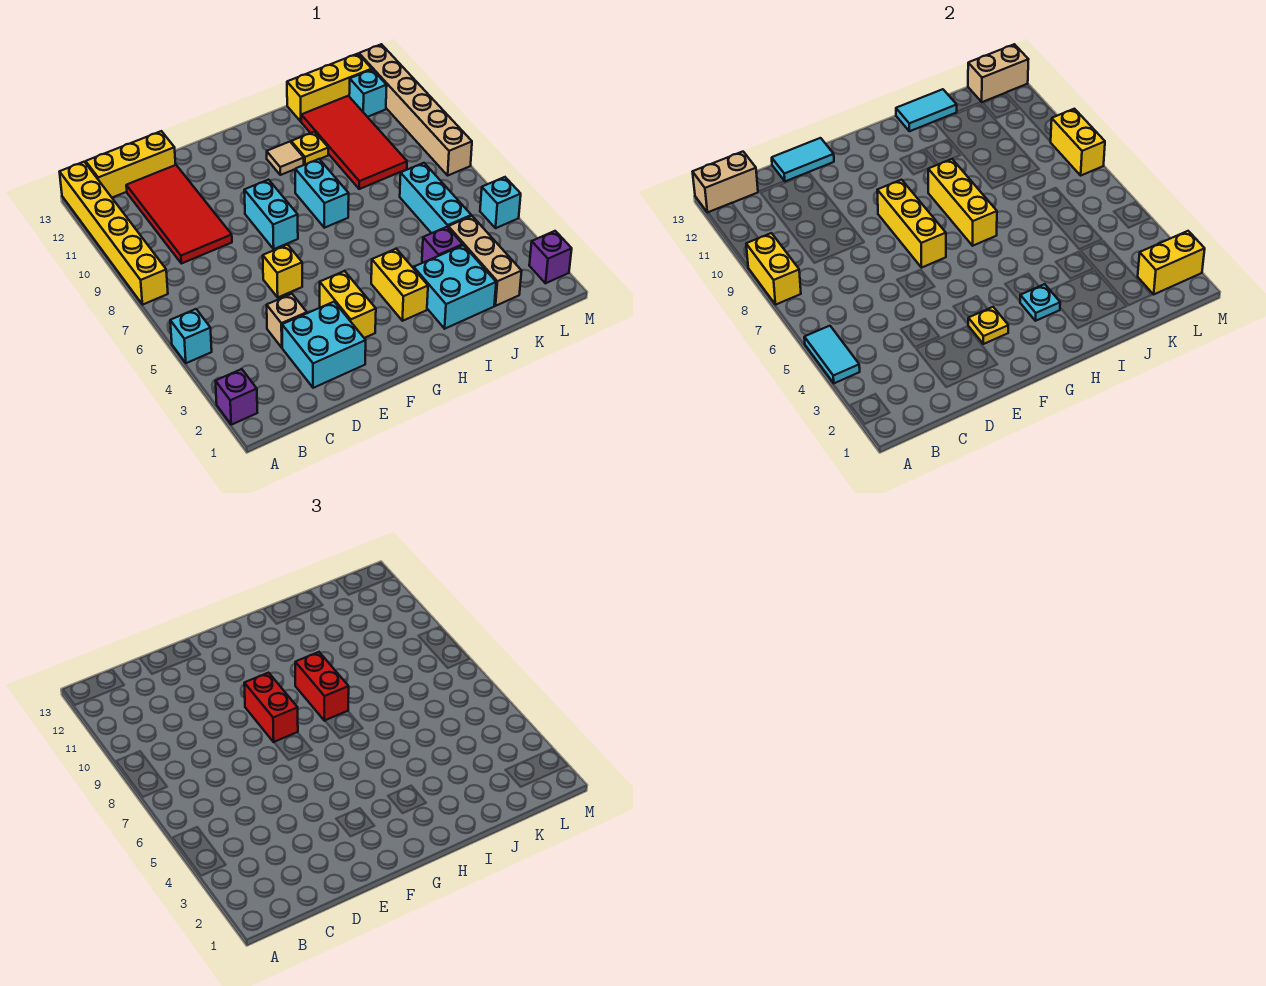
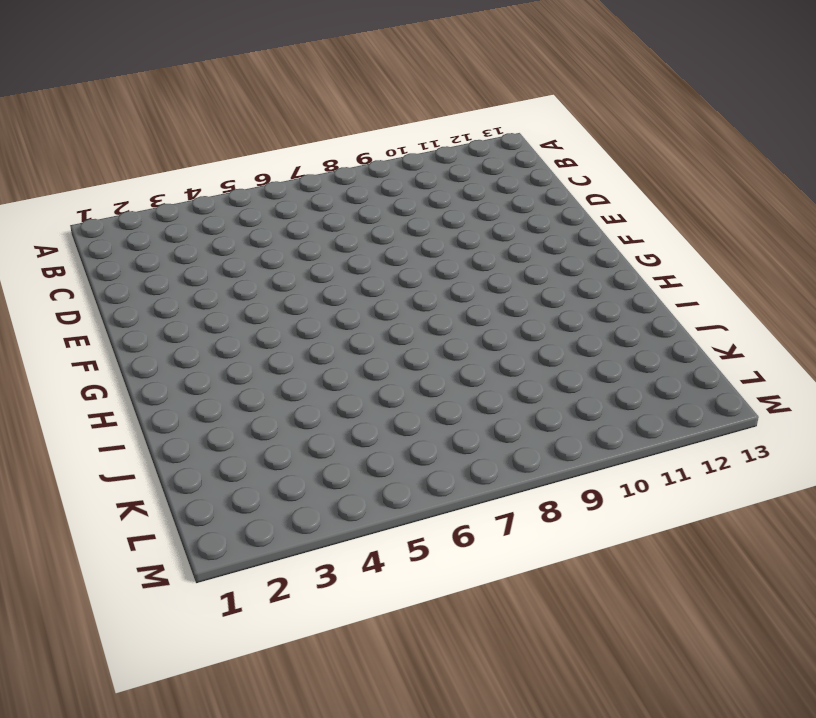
none -> purple 1x1 brick [216,369,257,425]
none -> cyan 1x1 brick [170,309,212,363]
none -> yellow 1x6 brick [60,162,168,305]
none -> yellow 1x3 brick [86,131,176,198]

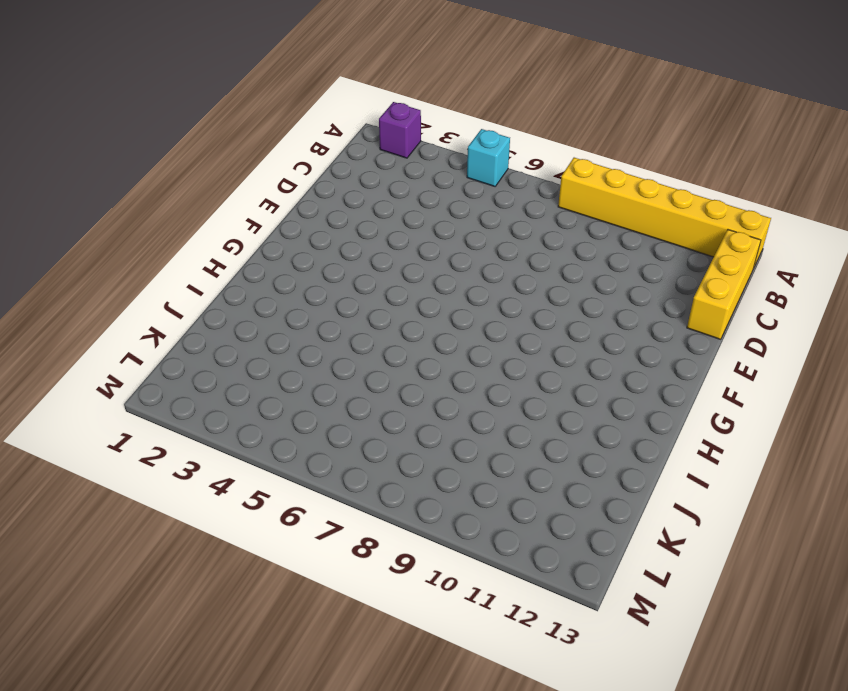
none -> red 2x4 tile [126,165,232,264]
none -> cyan 2x2 brick [282,302,366,388]
none -> tan 1x1 brick [267,294,307,348]
none -> yellow 1x1 brick [263,245,302,297]

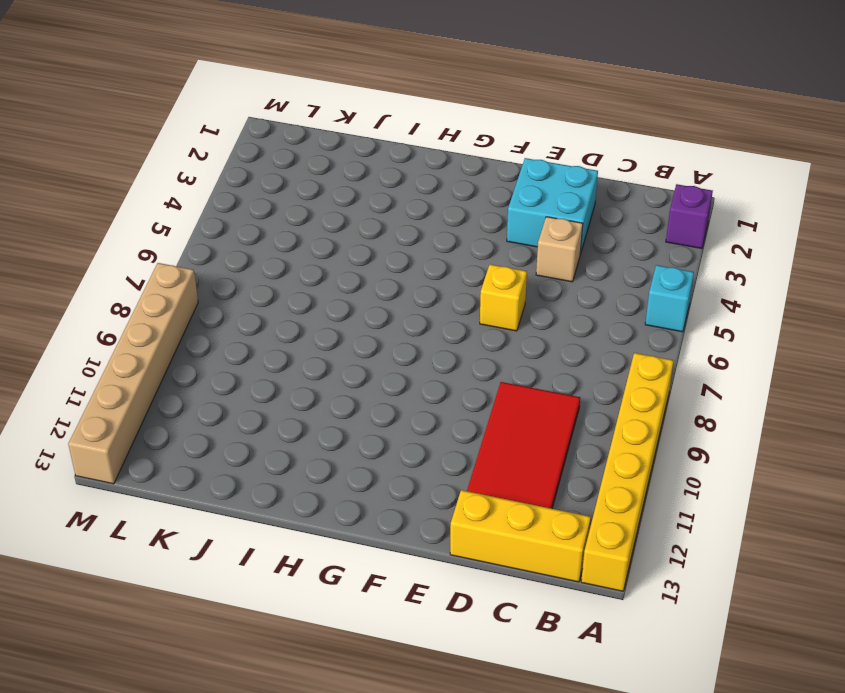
none -> yellow 1x2 brick [320,271,376,338]
none -> cyan 1x2 brick [244,180,298,249]
none -> yellow 1x2 brick [371,249,428,321]
none -> cyan 1x2 brick [295,159,349,228]

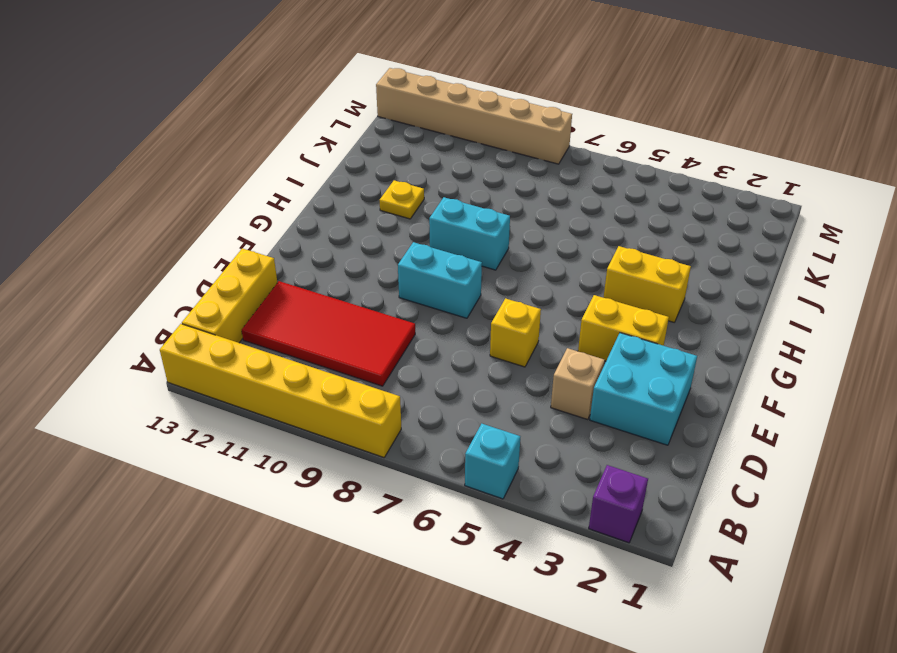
none -> tan 1x1 tile [267,142,304,175]
none -> cyan 2x2 brick [414,245,496,329]
none -> purple 1x1 brick [422,227,463,263]
none -> red 2x4 tile [301,96,407,189]

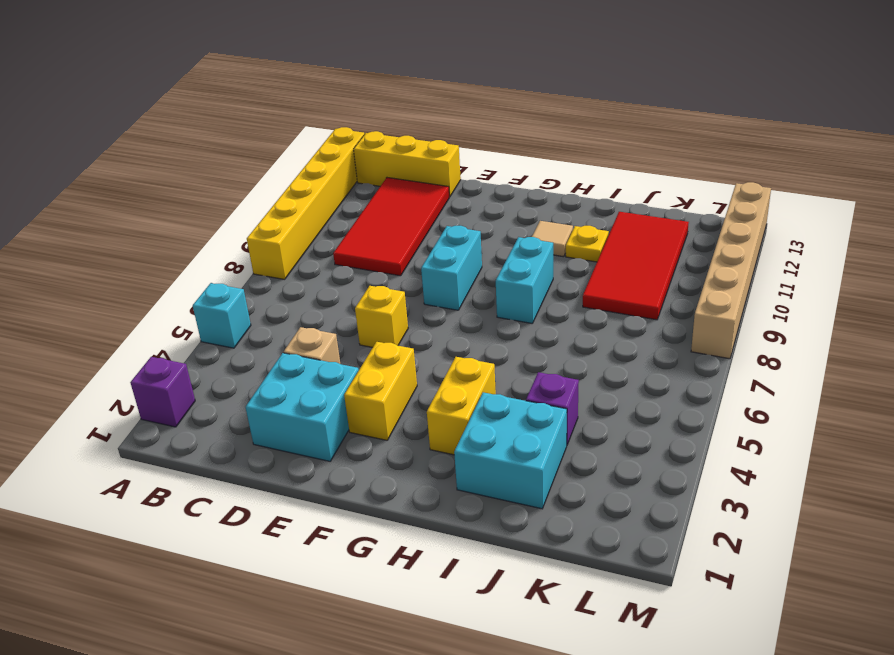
none -> yellow 1x3 brick [287,54,372,121]
none -> tan 1x3 brick [448,216,522,306]
none -> cyan 1x3 brick [400,163,471,233]
none -> cyan 1x1 brick [349,70,387,117]

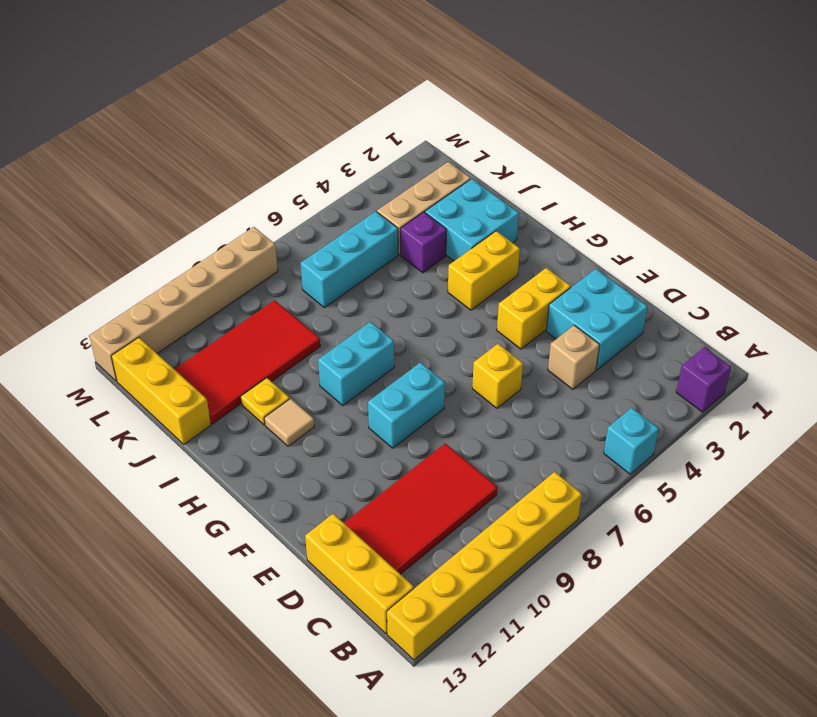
none -> cyan 1x1 brick [349,70,387,117]
none -> purple 1x1 brick [529,231,572,283]
none -> cyan 1x1 brick [480,177,521,228]
none -> cyan 1x2 tile [804,326,860,383]

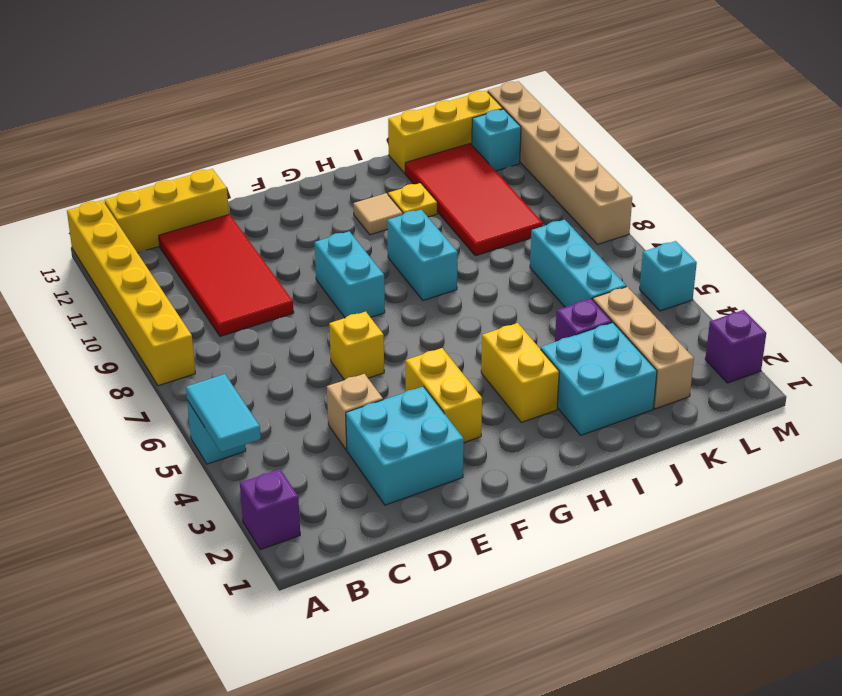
none -> yellow 1x2 brick [746,233,801,305]
none -> tan 1x2 brick [693,152,758,213]
none -> cyan 1x2 tile [772,138,834,181]
none -> yellow 1x1 plate [968,307,1008,344]

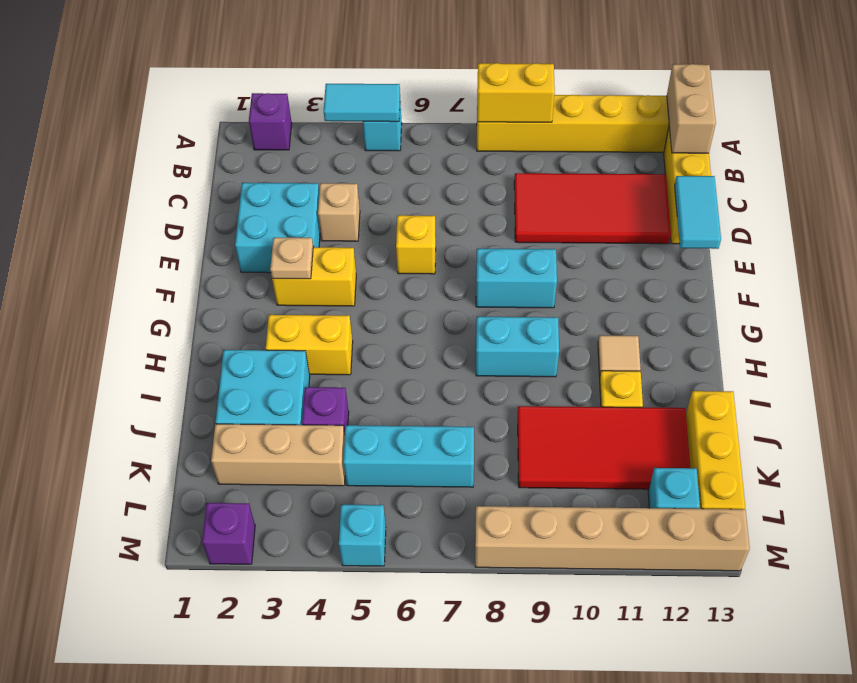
tan 1x1 plate [270,238,313,279] -> yellow 1x1 plate [968,307,1008,344]
none -> yellow 1x3 brick [877,180,946,268]
none -> cyan 1x1 plate [1020,284,1060,321]
none -> yellow 1x3 brick [928,159,997,246]
none -> cyan 1x2 tile [896,89,957,131]

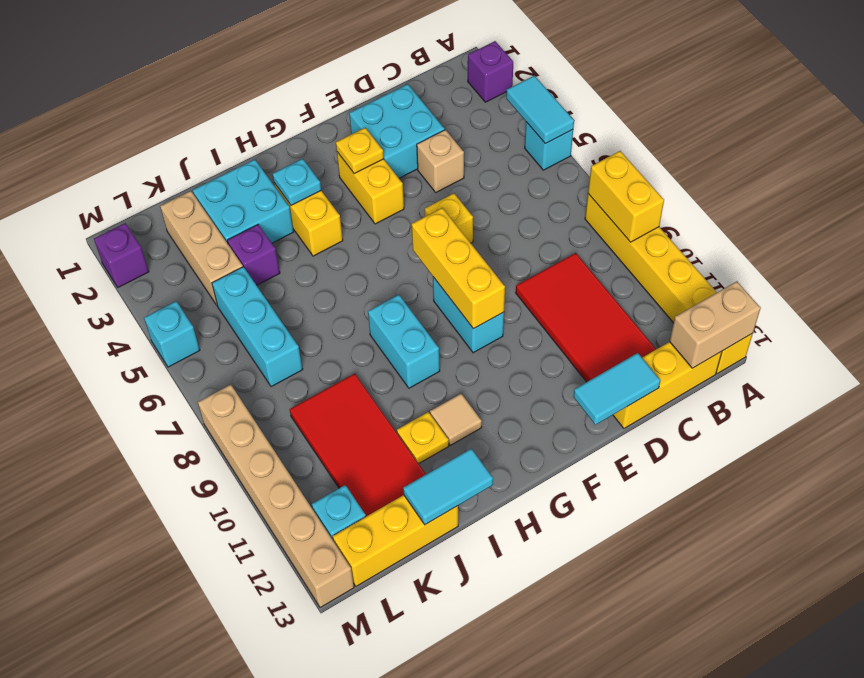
none -> yellow 1x3 brick [928,159,997,246]
none -> yellow 1x2 brick [1138,231,1205,294]
none -> tan 1x2 brick [968,44,1028,102]
none -> yellow 1x2 brick [1051,109,1105,175]

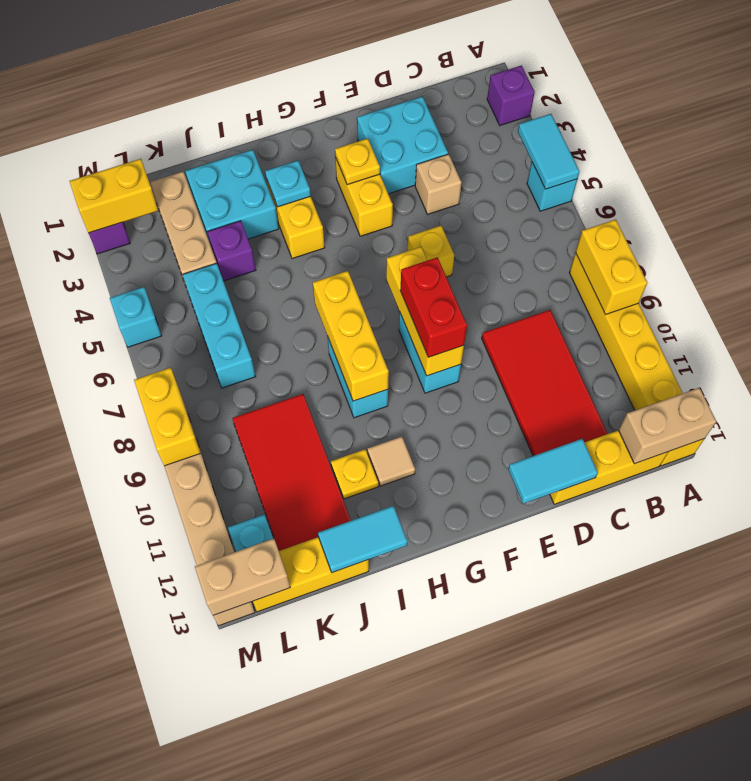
none -> red 1x2 brick [295,652,349,721]

